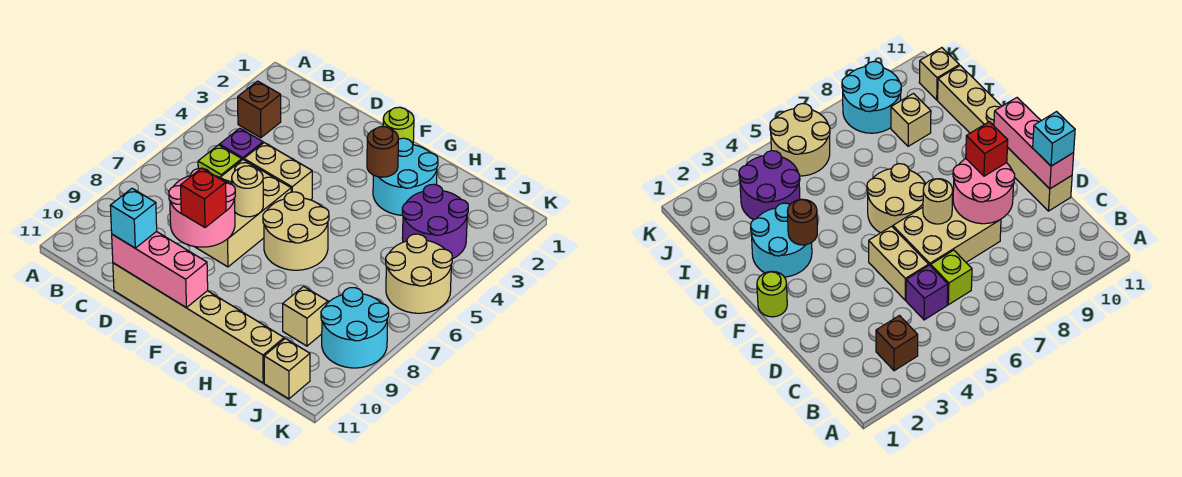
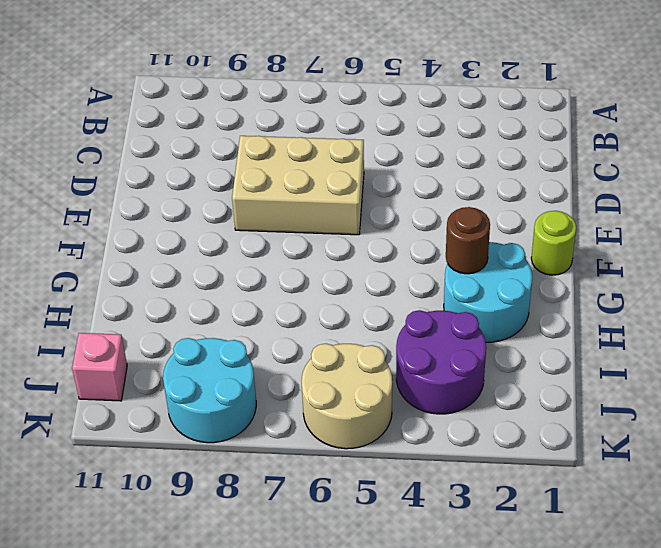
pink 1x1 brick [72,333,127,401] -> tan 1x1 brick [264,338,310,399]
none -> brown 1x1 brick [238,81,281,138]
none -> purple 1x1 brick [220,128,263,160]
none -> lime 1x1 brick [198,145,242,177]

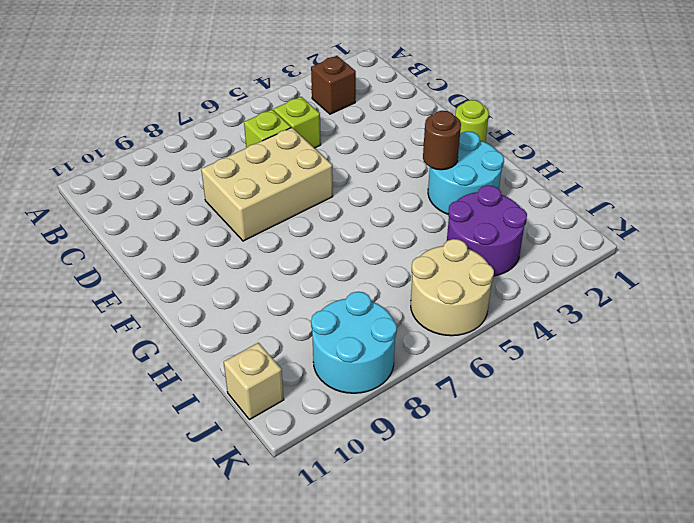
lime 1x1 brick [274,97,321,148] -> purple 1x1 brick [220,128,263,160]
none -> tan 1x2 brick [244,143,312,200]
none -> tan 1x6 brick [113,263,284,383]
none -> tan 2x2 round brick [263,192,329,270]

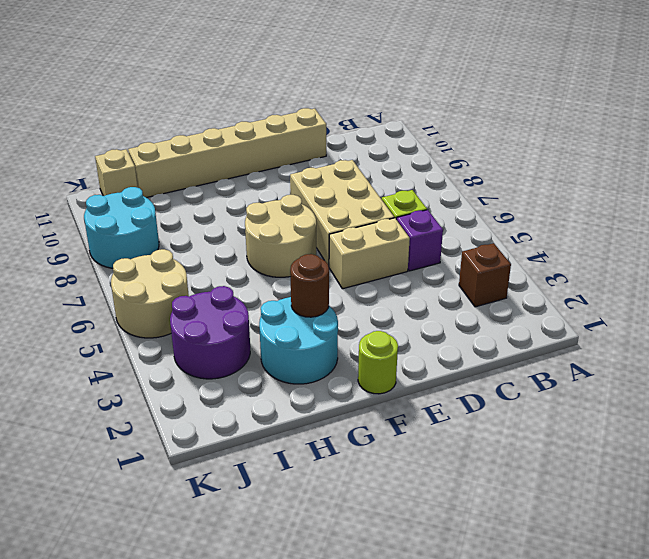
none -> tan 1x1 brick [283,287,328,346]
none -> pink 2x2 round brick [169,168,235,247]
none -> pink 1x3 brick [112,231,208,308]

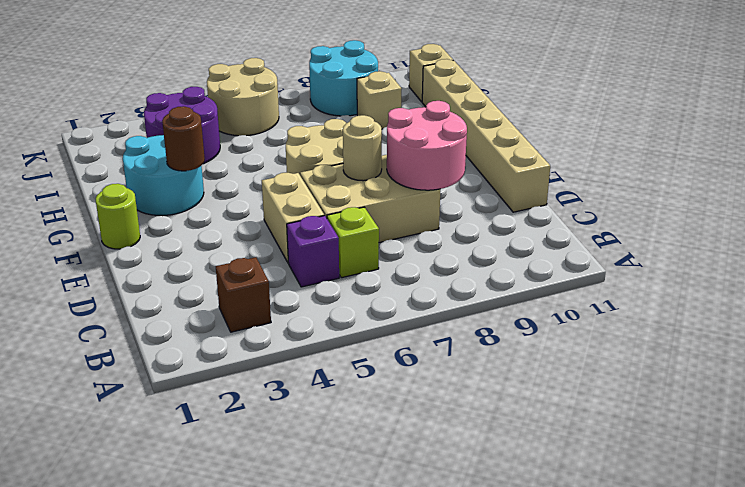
none -> pink 1x3 brick [112,231,208,308]
none -> cyan 1x1 brick [110,188,157,248]
none -> red 1x1 brick [181,168,226,228]

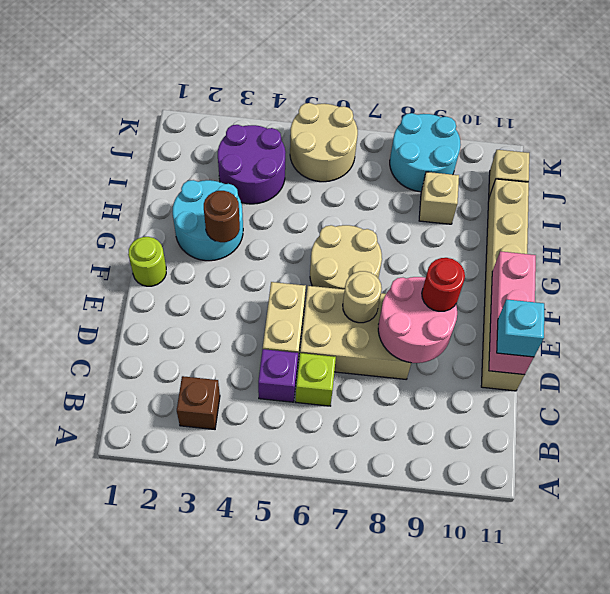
red 1x1 round brick [422,258,465,311] -> red 1x1 brick [181,168,226,228]

